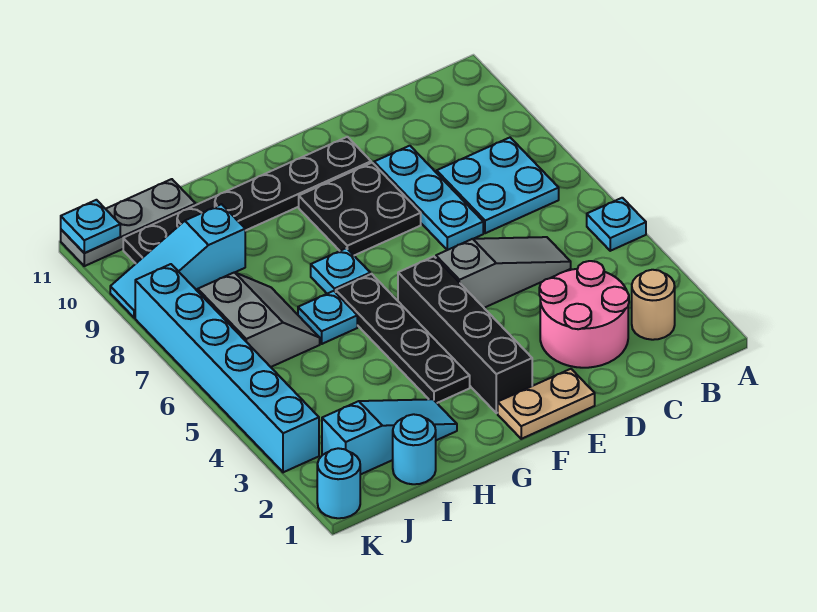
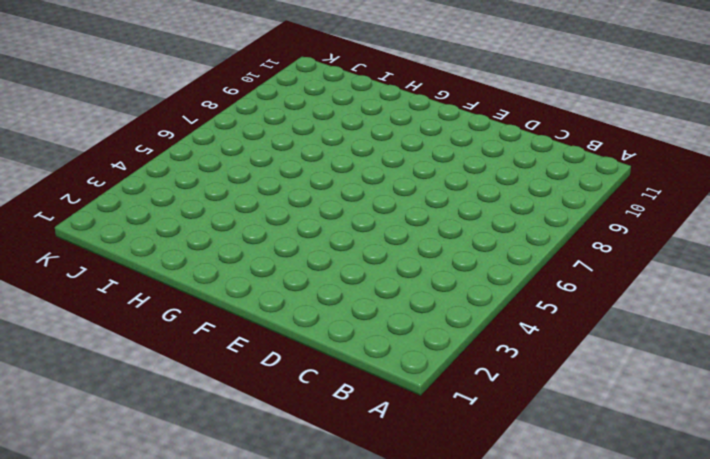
none -> cyan 1x1 plate [587,198,646,251]
none -> tan 1x1 round brick [632,270,675,340]
none -> cyan 2x2 plate [437,138,559,233]

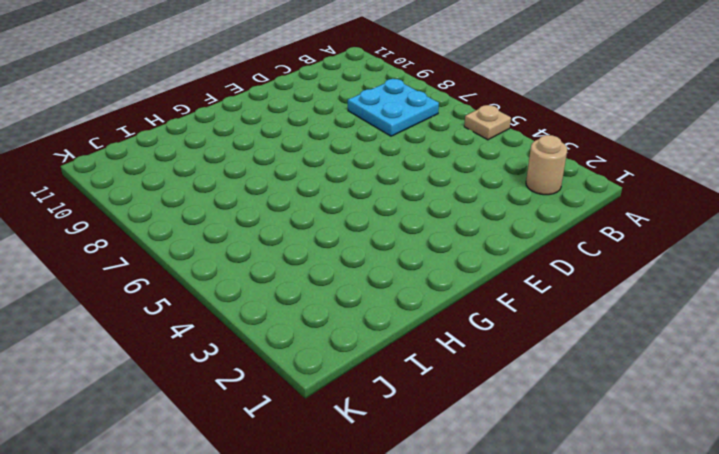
tan 1x1 plate [464,105,511,140] -> cyan 1x1 plate [587,198,646,251]
none -> pink 2x2 round brick [539,261,629,368]
none -> grey 1x3 slope [436,237,571,308]
none -> cyan 1x3 plate [374,146,483,250]

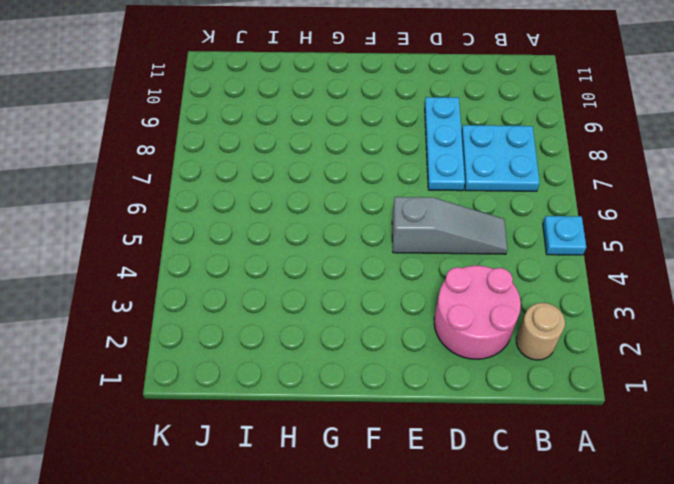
none -> tan 1x2 plate [498,369,595,439]
none -> black 2x2 plate [299,163,421,255]
none -> black 1x6 plate [123,137,371,263]

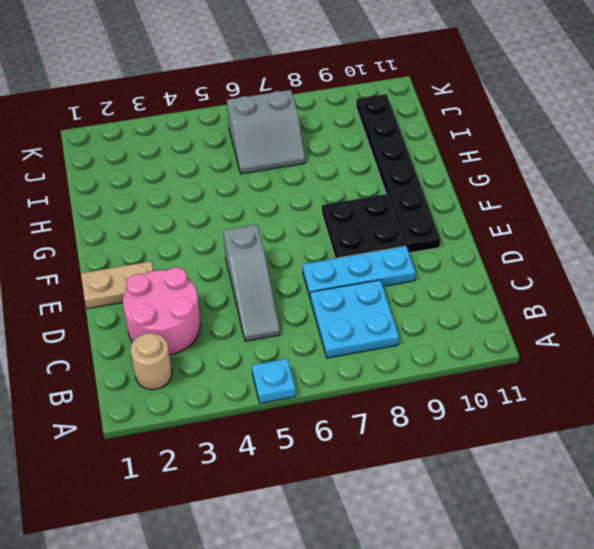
tan 1x2 plate [81,261,153,309] -> tan 1x2 plate turned to [498,369,595,439]
none -> black 1x4 brick [398,256,532,413]
none -> black 1x4 plate [336,274,470,403]
none -> cyan 1x1 plate [311,248,370,294]

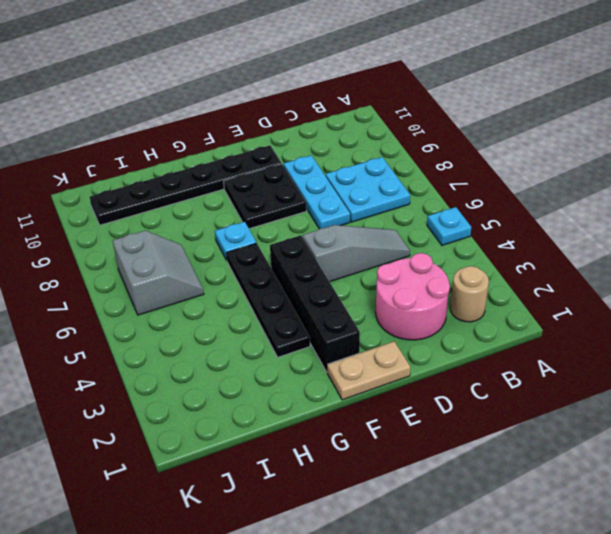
none -> cyan 1x3 slope [322,399,457,475]
none -> cyan 1x1 plate [298,291,357,344]
none -> cyan 1x1 round brick [393,414,436,484]

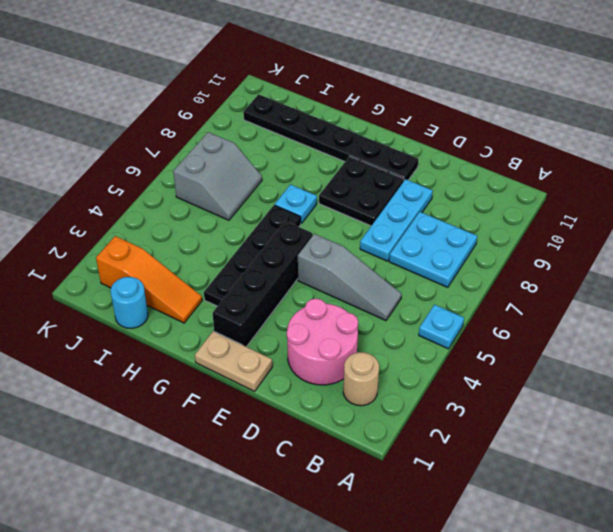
orange 1x3 slope [96,236,202,323] -> cyan 1x3 slope [322,399,457,475]
none -> cyan 1x1 plate [298,291,357,344]
none -> cyan 1x3 slope [110,204,245,318]
none -> grey 1x3 plate [61,179,196,266]

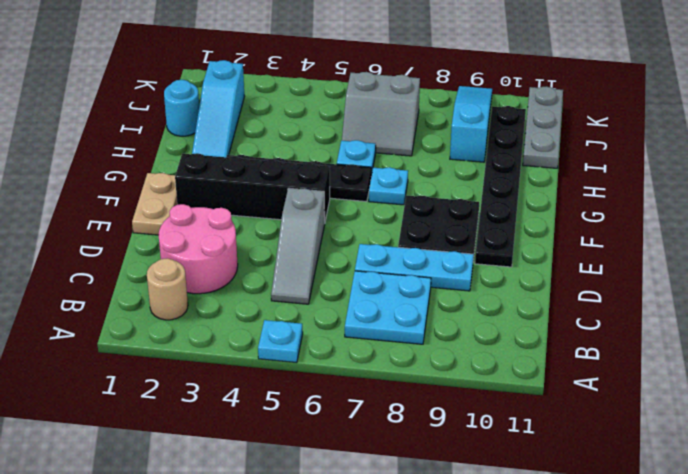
none -> cyan 1x1 round brick [317,448,360,518]
none -> cyan 1x6 brick [135,264,319,472]
none -> cyan 1x1 plate [61,200,120,253]

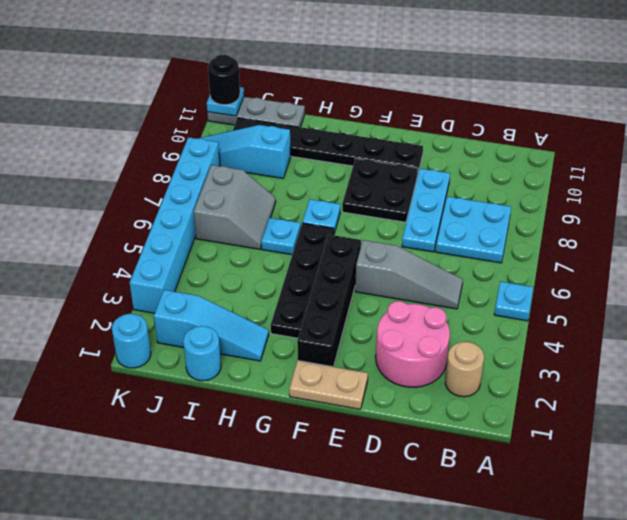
black 1x1 round brick [208,55,240,105] -> none

